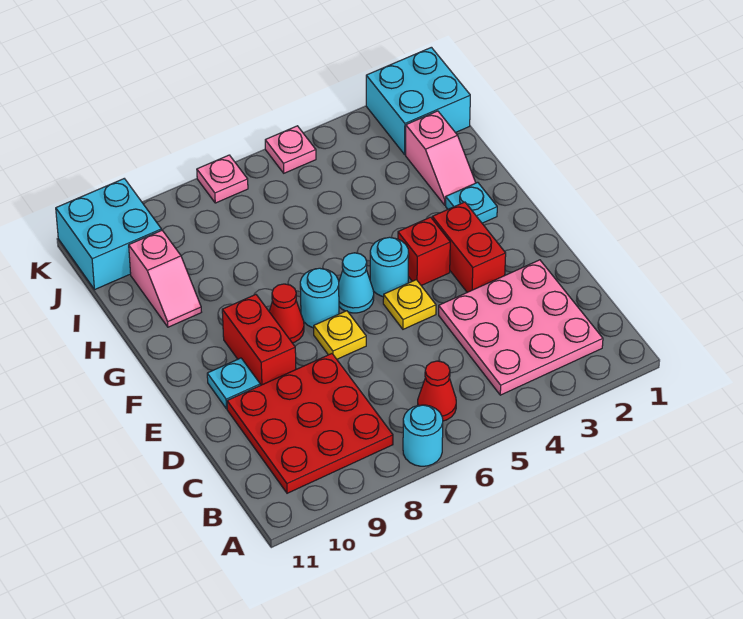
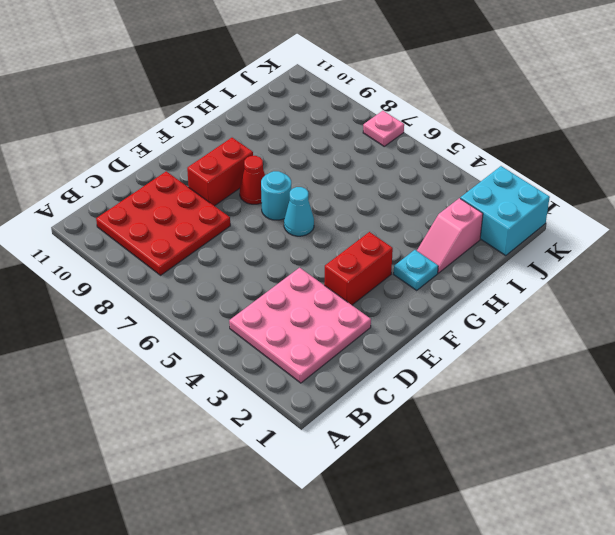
none -> cyan 1x1 round brick [403,405,443,466]
none -> red 1x1 cone [418,361,456,421]
none -> yellow 1x1 plate [383,280,436,329]

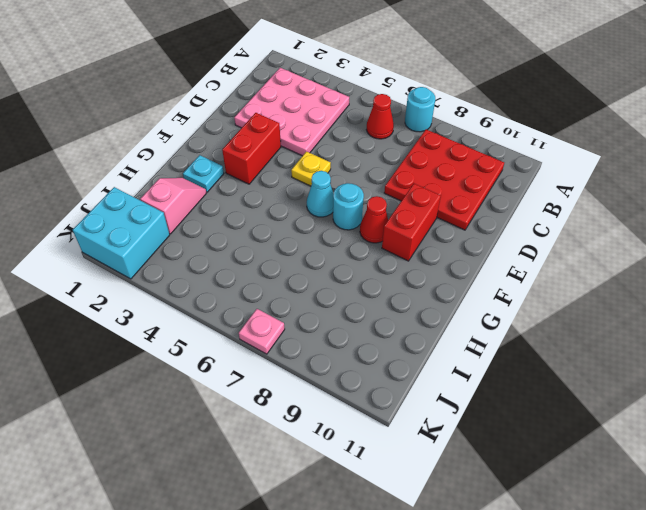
none -> yellow 1x1 plate [314,311,366,359]
none -> cyan 1x1 plate [207,358,260,409]
none -> red 1x1 brick [398,217,450,286]

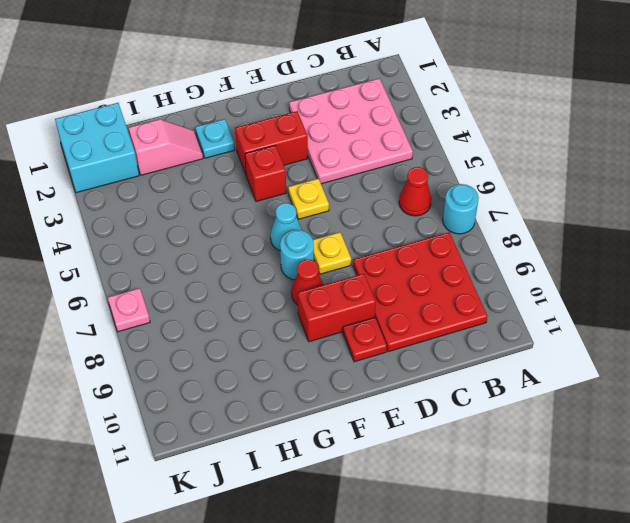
red 1x1 plate [343,318,387,362] -> cyan 1x1 plate [207,358,260,409]
none -> cyan 1x1 round brick [370,237,409,297]
none -> pink 1x2 slope [129,230,201,327]
none -> cyan 2x2 brick [56,179,161,290]

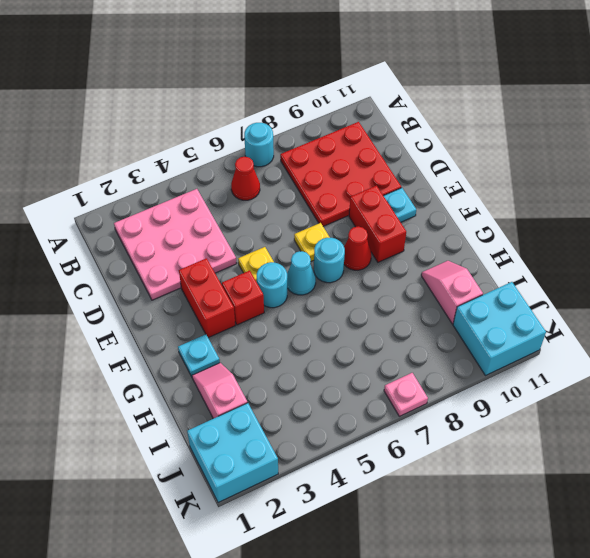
none -> pink 1x1 plate [265,126,316,173]

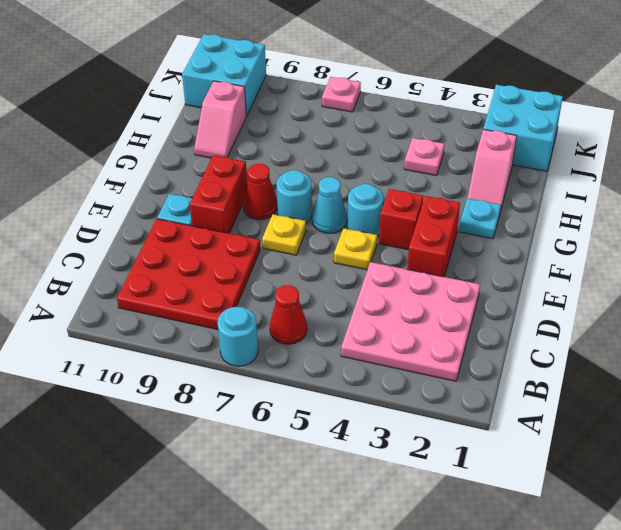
pink 1x1 plate [404,138,445,176] -> pink 1x1 plate moved to [265,126,316,173]

